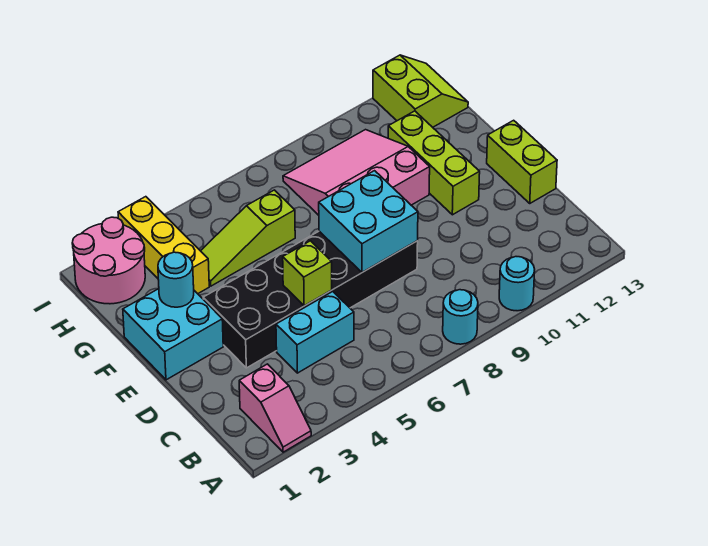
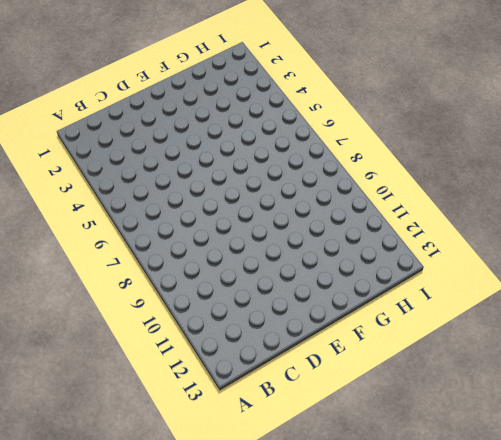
none -> pink 1x2 slope [239,364,311,452]
none -> cyan 1x1 round brick [443,290,478,344]
none -> cyan 1x1 round brick [499,257,535,311]

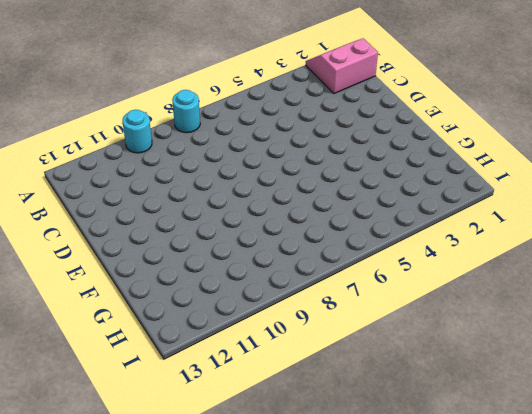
pink 2x2 slope [306,38,378,94] -> pink 1x2 slope [239,364,311,452]
none -> cyan 1x2 brick [276,291,354,373]
none -> black 2x6 brick [203,231,418,368]
none -> lime 1x2 brick [487,120,557,203]

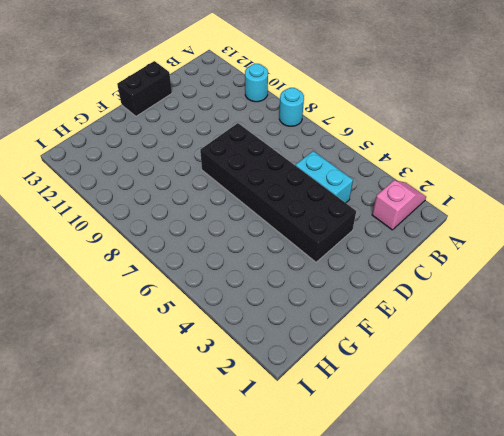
black 1x2 brick [117,61,172,116] -> lime 1x2 brick [487,120,557,203]
none -> cyan 2x2 brick [123,289,223,380]
none -> lime 1x3 brick [388,111,480,215]
none -> pink 3x3 slope [283,130,430,215]

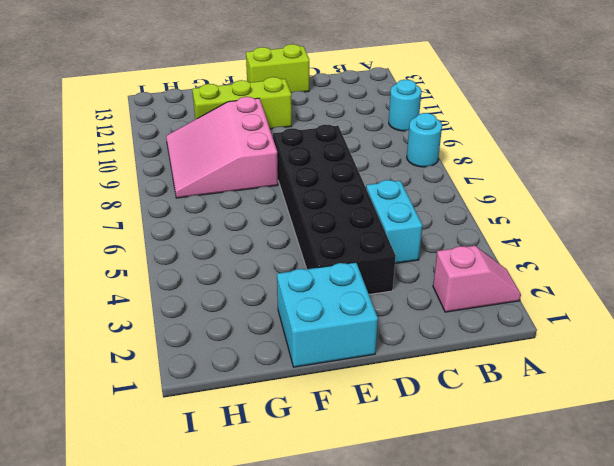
none -> yellow 1x3 brick [118,197,209,294]
none -> lime 1x3 slope [201,190,295,286]
none -> pink 2x2 round brick [72,217,145,304]

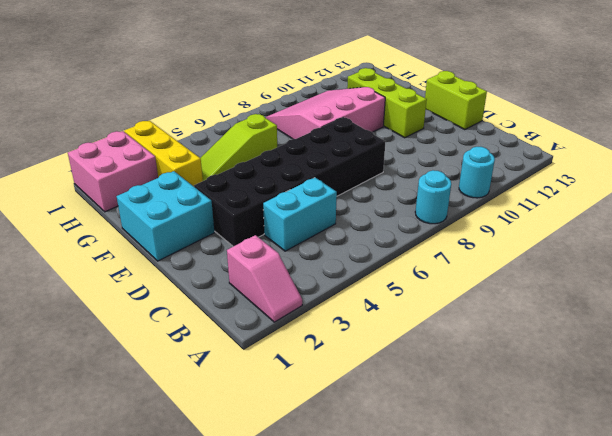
pink 2x2 brick [68,131,158,212] -> pink 2x2 round brick [72,217,145,304]
none -> lime 2x2 slope [373,55,468,127]
none -> lime 1x1 brick [283,241,332,306]
none -> cyan 2x2 brick [319,171,418,272]

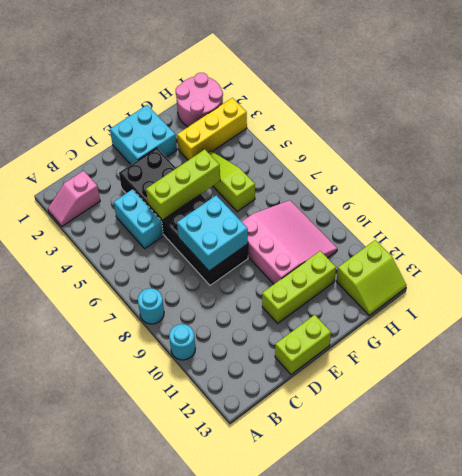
lime 1x3 brick [146,149,220,220] -> lime 1x1 brick [283,241,332,306]
none -> cyan 1x1 round brick [158,252,194,307]

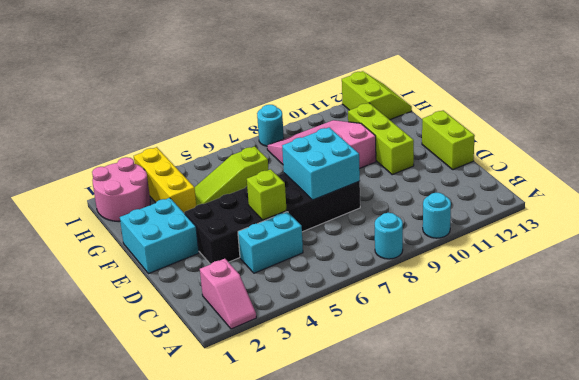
cyan 1x1 round brick [257,105,284,146] -> cyan 1x1 round brick moved to [158,252,194,307]

